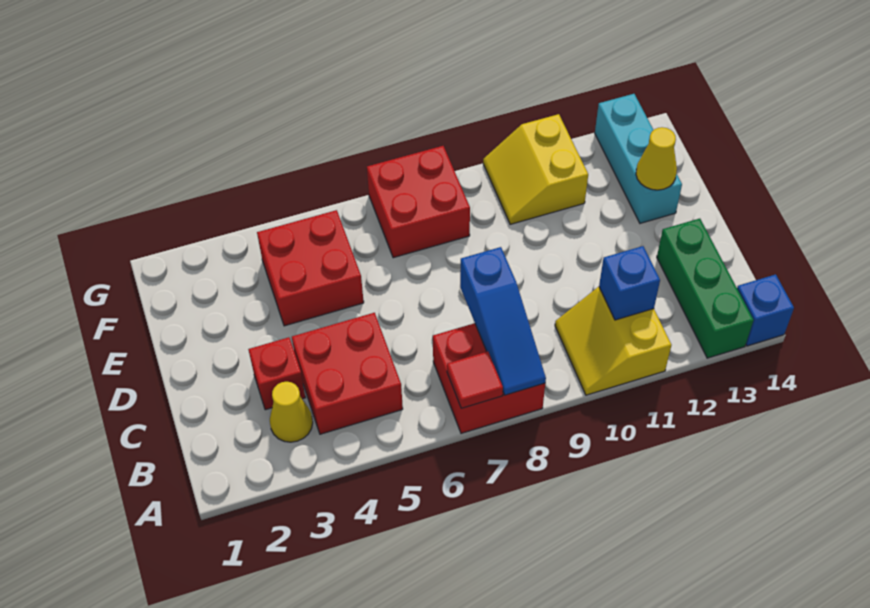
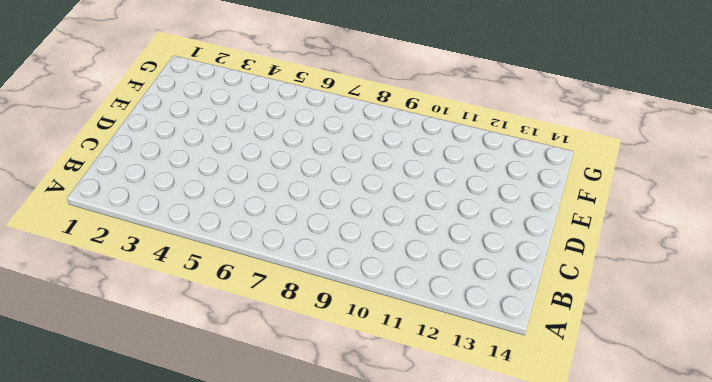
none -> red 2x2 brick [433,323,545,433]
none -> yellow 2x2 slope [555,287,671,395]
none -> green 1x3 brick [657,219,754,358]

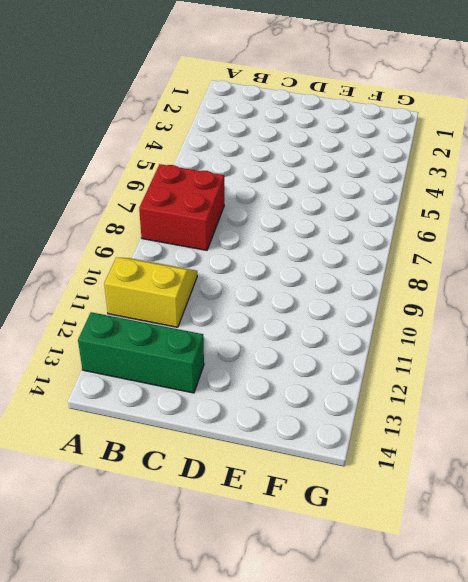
none -> blue 1x1 brick [737,274,794,346]
none -> yellow 1x1 cone [270,382,313,442]
none -> red 2x2 brick [292,313,403,434]

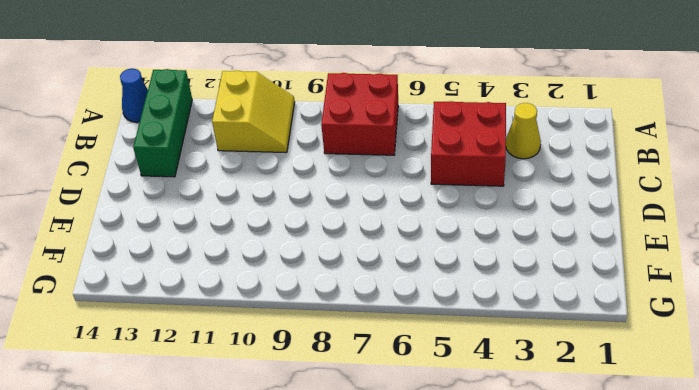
blue 1x1 cone [120,68,148,122] -> blue 1x1 brick [737,274,794,346]
none -> red 1x1 brick [248,337,305,410]
none -> red 2x2 brick [257,210,364,326]
none -> cyan 1x3 brick [595,94,682,223]

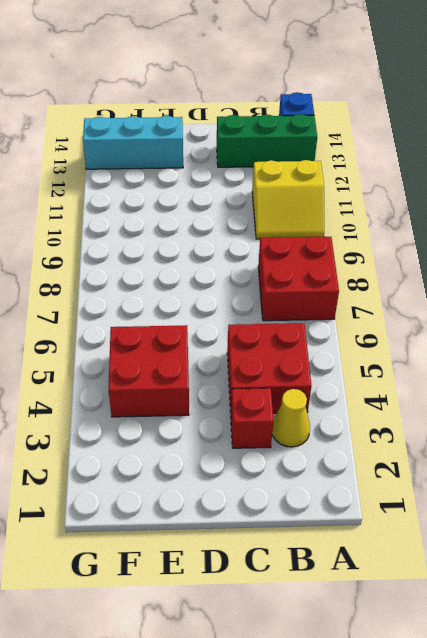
none -> red 2x2 brick [367,146,470,258]
none -> yellow 2x2 slope [483,114,588,224]
none -> red 1x1 tile [447,351,503,408]

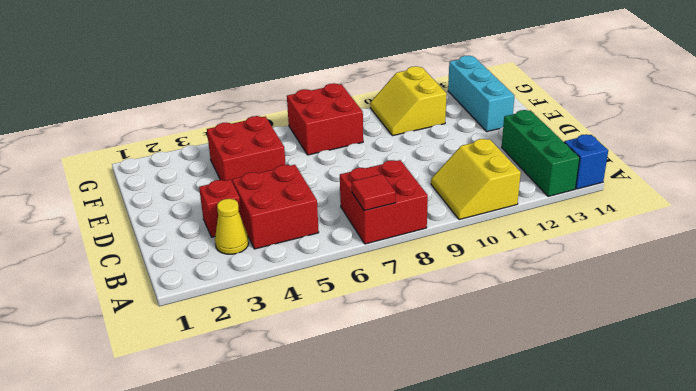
none -> blue 1x3 slope [460,247,546,395]
none -> blue 1x1 brick [599,246,660,320]
none -> yellow 1x1 cone [636,127,677,190]

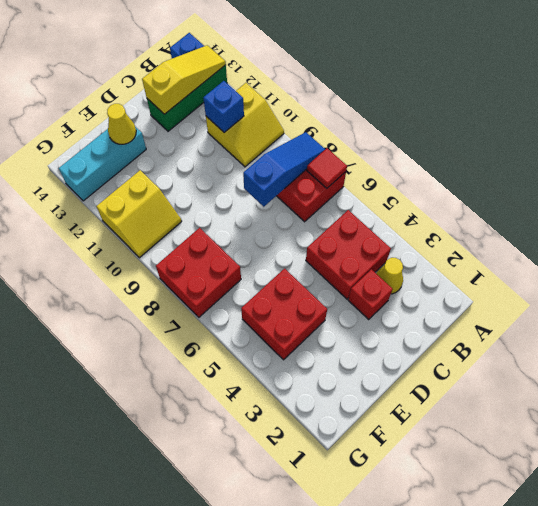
yellow 1x3 slope [142,45,226,114] -> none

